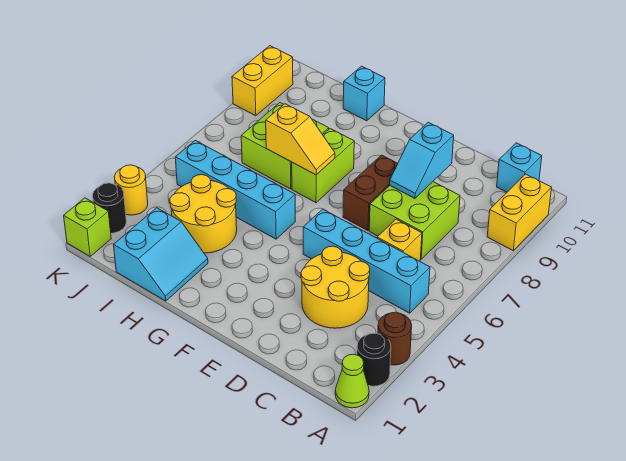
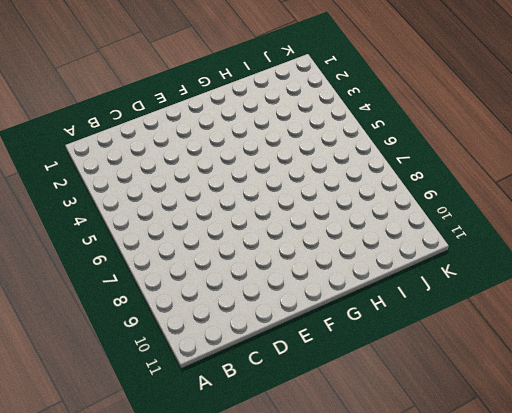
none -> lime 1x1 cone [335,354,369,408]
none -> black 1x1 round brick [357,333,391,386]
none -> brown 1x1 round brick [378,312,412,365]

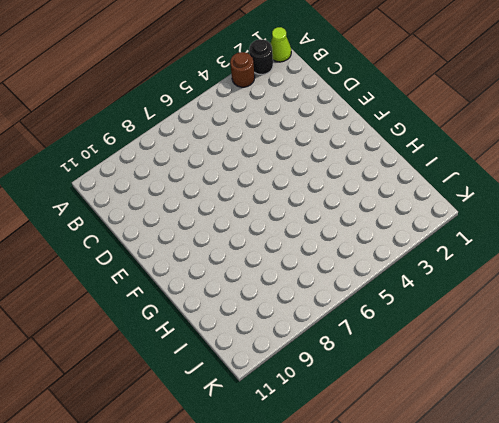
none -> yellow 1x2 brick [487,174,552,250]
none -> cyan 1x4 brick [303,209,430,313]
none -> cyan 1x1 brick [497,143,542,192]

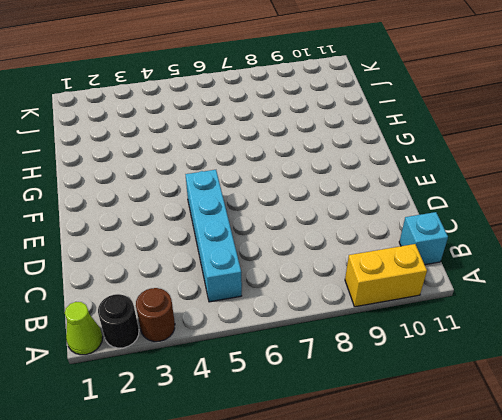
none -> yellow 2x2 round brick [301,246,370,328]
none -> yellow 1x1 brick [377,219,422,261]
none -> lime 2x2 brick [369,182,460,259]

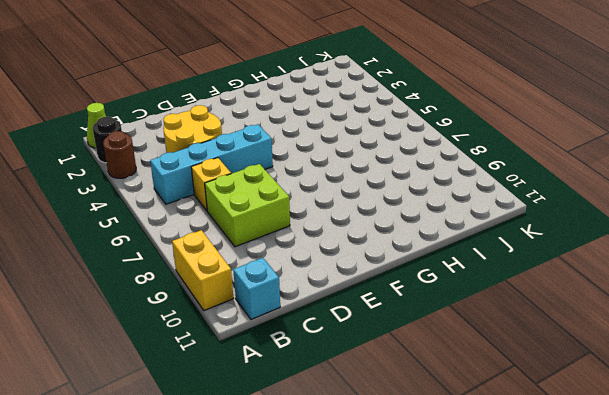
none -> brown 1x2 brick [343,155,398,231]
none -> cyan 1x4 brick [175,140,295,239]
none -> lime 1x2 brick [292,129,354,203]

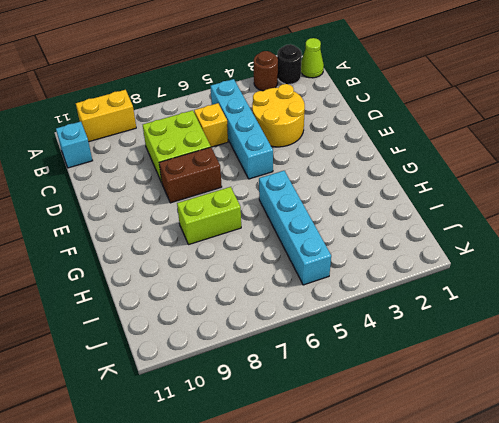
none -> cyan 2x2 slope [114,208,208,301]
none -> yellow 2x2 round brick [170,175,237,253]
none -> lime 2x2 brick [241,103,329,189]

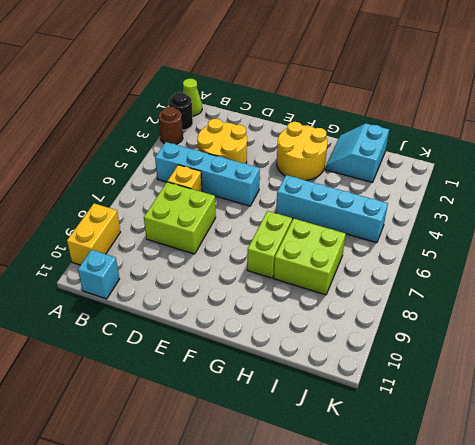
yellow 2x2 round brick [277,122,327,180] -> yellow 2x2 round brick moved to [170,175,237,253]
none -> brown 1x2 brick [343,155,398,231]
none -> cyan 1x1 brick [343,66,385,121]
none -> lime 1x1 brick [64,198,111,256]

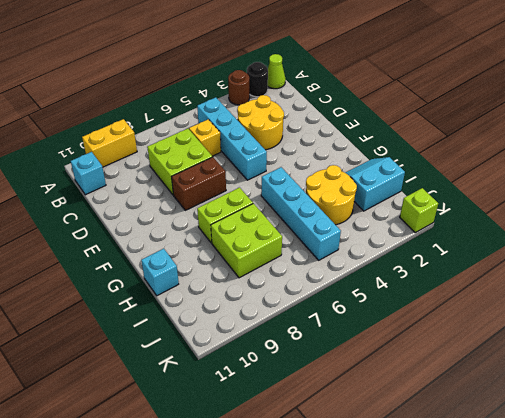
none -> black 1x1 round brick [93,183,126,233]
none -> yellow 1x1 round brick [115,165,148,215]
none -> yellow 1x2 brick [232,46,293,116]

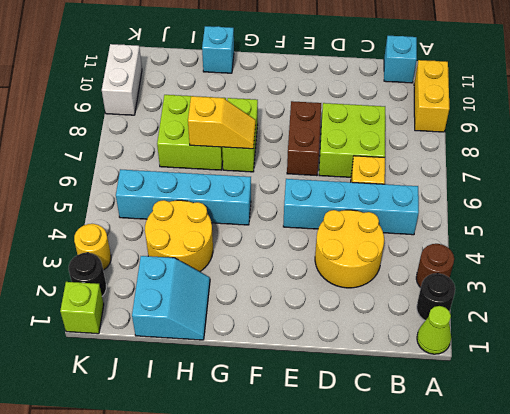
white 1x2 brick [102,44,142,115] -> yellow 1x2 brick [232,46,293,116]
none -> cyan 1x2 slope [390,122,454,198]

